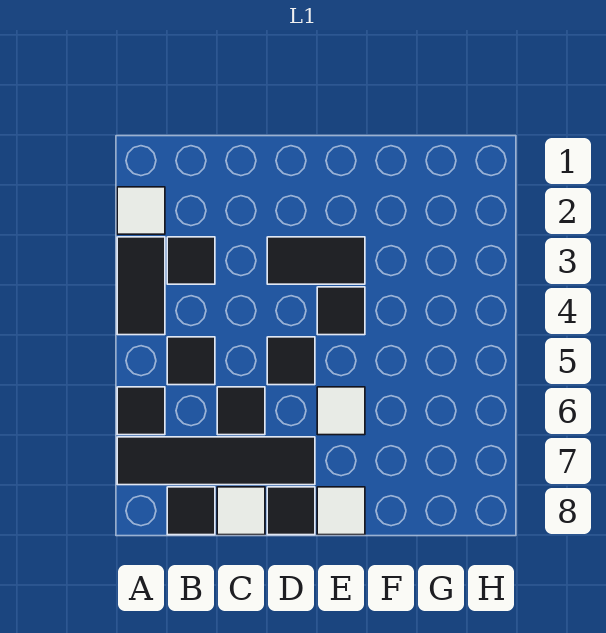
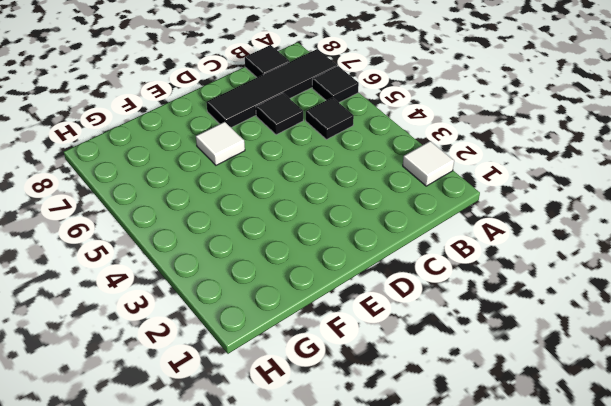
none -> black 1x2 tile [117,237,165,335]
none -> black 1x1 tile [167,237,215,284]
none -> white 1x1 tile [217,487,265,535]

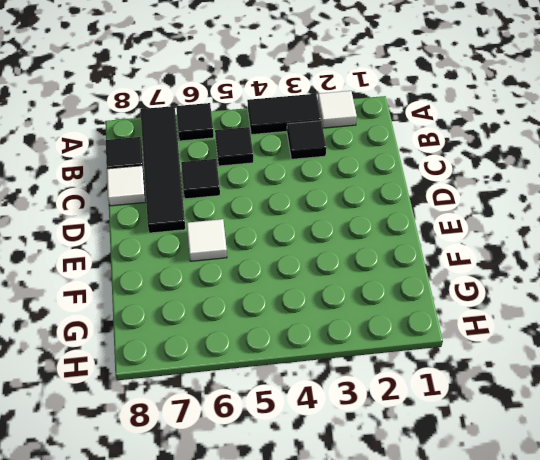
none -> black 1x2 tile [267,237,365,284]
none -> black 1x1 tile [267,337,315,385]
none -> black 1x1 tile [267,487,315,535]

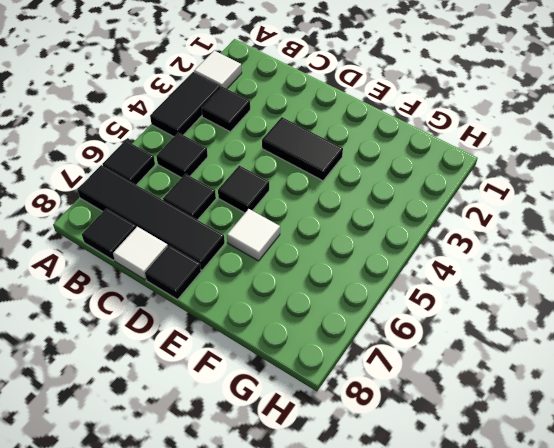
none -> black 1x1 tile [317,287,365,335]
none -> white 1x1 tile [317,487,365,535]

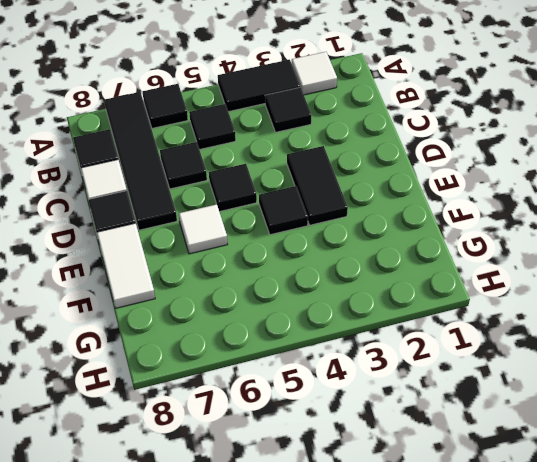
white 1x2 tile [97,223,155,308] -> white 1x1 tile [317,487,365,535]

